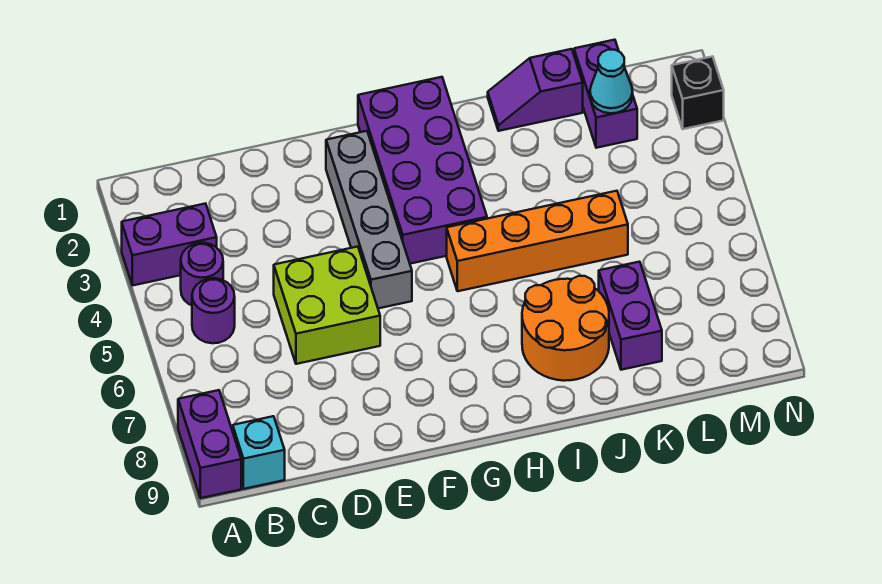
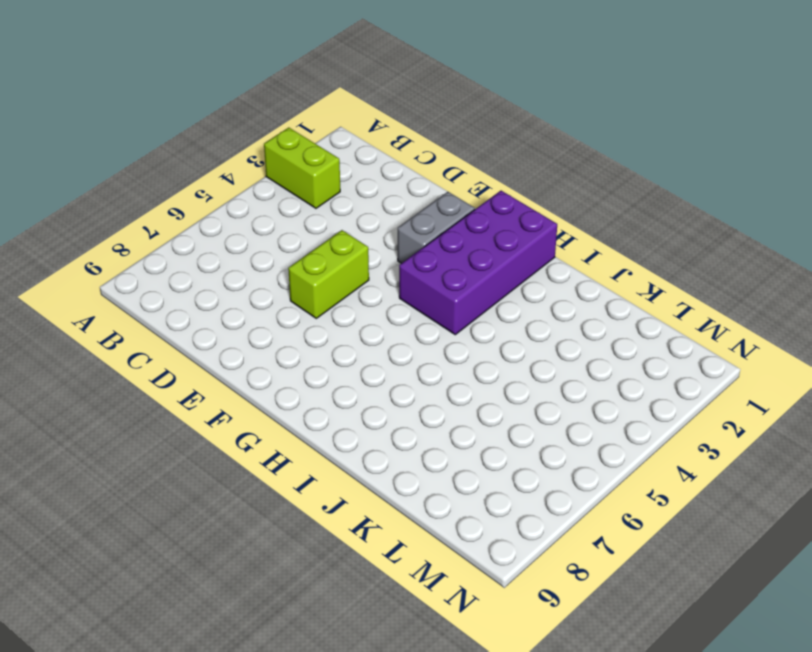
lime 1x2 brick [264,128,340,208] -> purple 1x2 brick [122,204,217,286]
lime 1x2 brick [288,230,369,318] -> lime 2x2 brick [274,247,380,364]
grey 1x2 brick [398,192,475,263] -> grey 1x4 brick [326,131,412,308]
none -> purple 1x2 brick [178,390,241,498]
none -> purple 1x1 round brick [181,243,223,305]
none -> purple 1x1 round brick [192,278,235,343]

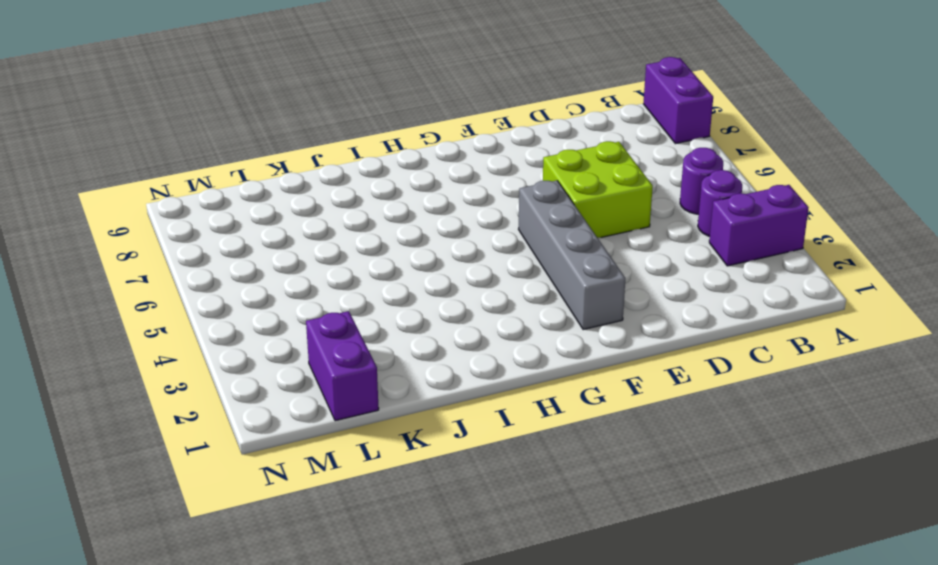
none -> cyan 1x1 brick [233,416,285,489]
none -> purple 2x4 brick [358,77,487,264]
none -> orange 1x4 brick [447,191,628,291]

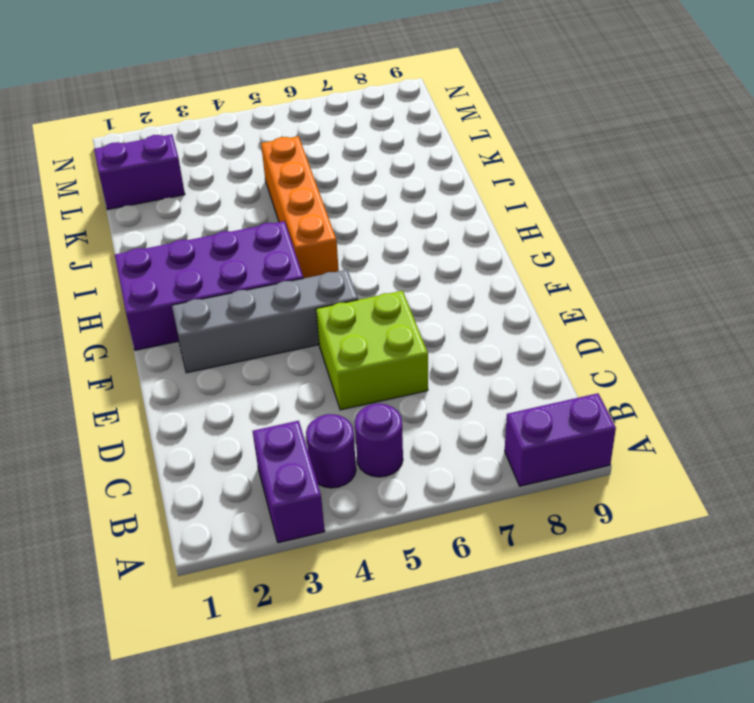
none -> cyan 1x1 brick [233,416,285,489]
none -> orange 2x2 round brick [522,276,609,381]
none -> purple 1x2 slope [488,49,583,131]

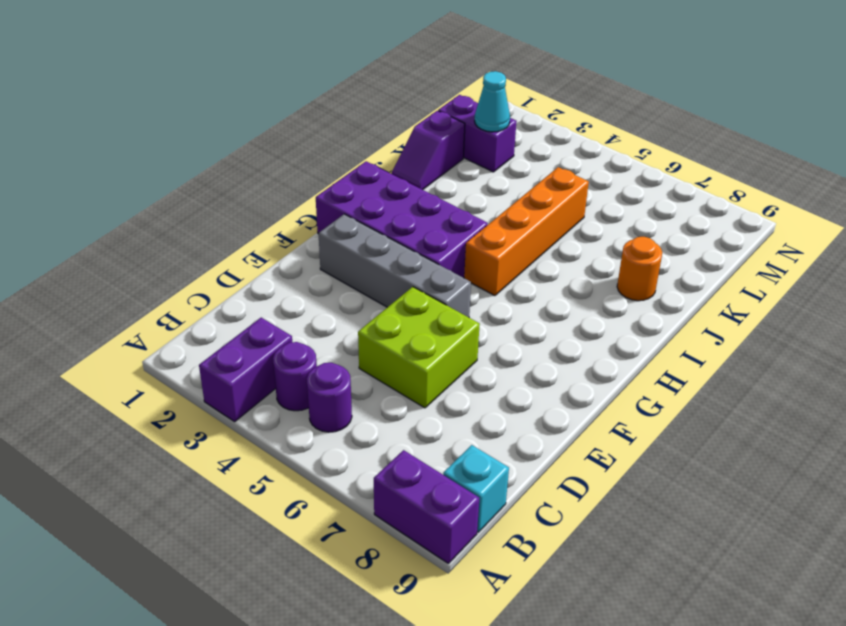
orange 1x1 round brick [617,237,662,301] -> orange 2x2 round brick [522,276,609,381]
none -> purple 1x2 brick [599,262,662,370]
none -> black 1x1 brick [672,56,724,129]

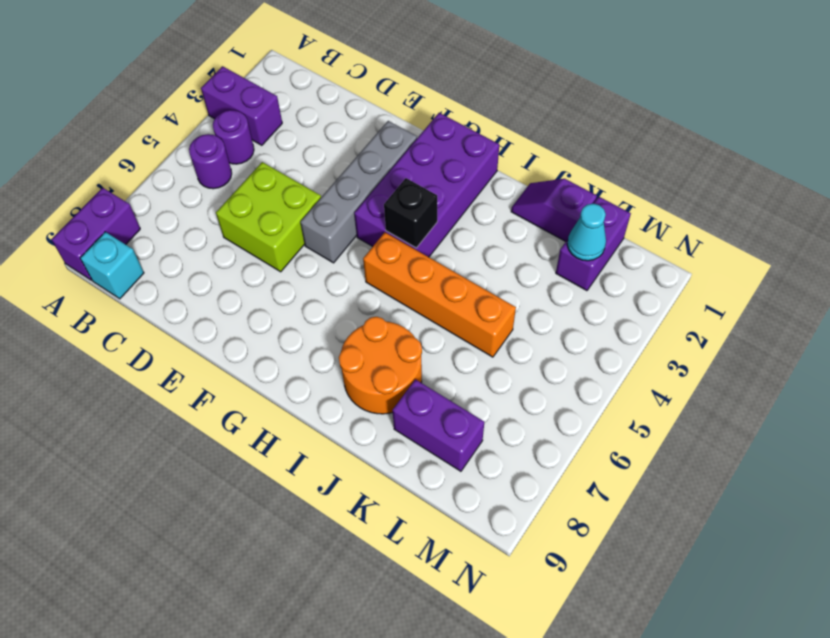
black 1x1 brick [384,178,437,248] -> black 1x1 brick moved to [672,56,724,129]
purple 1x2 brick [392,379,484,471] -> purple 1x2 brick turned to [599,262,662,370]

